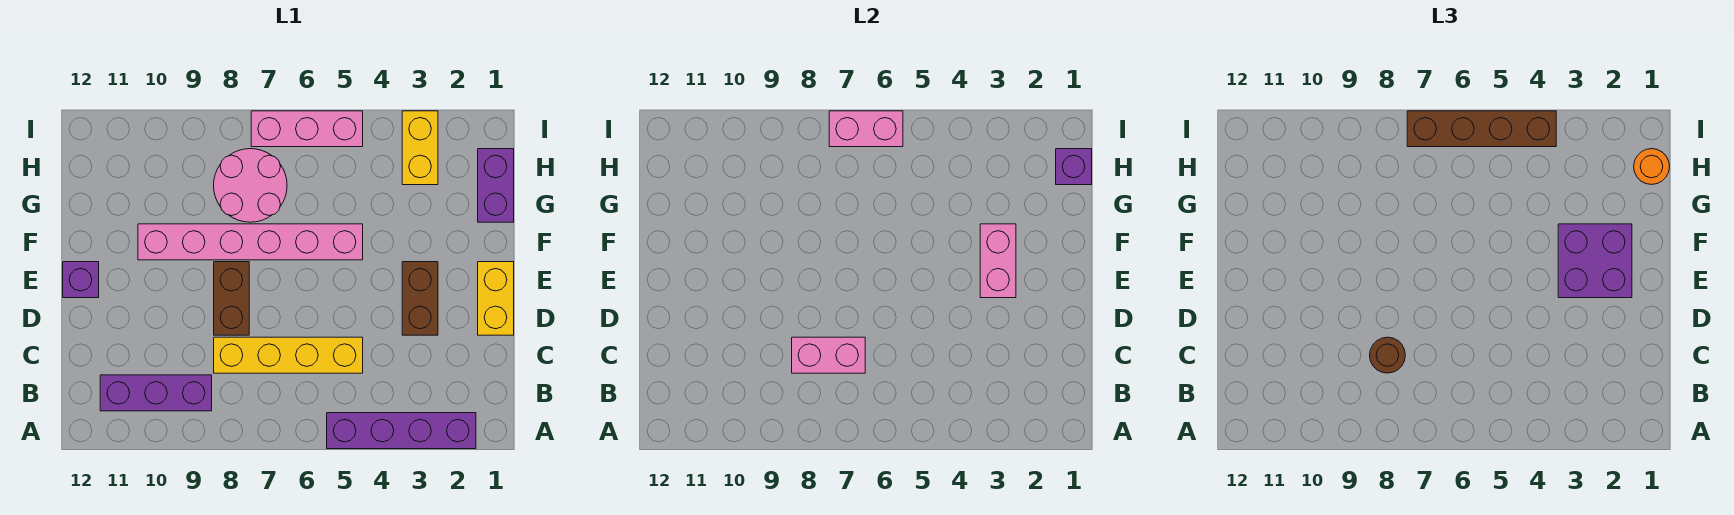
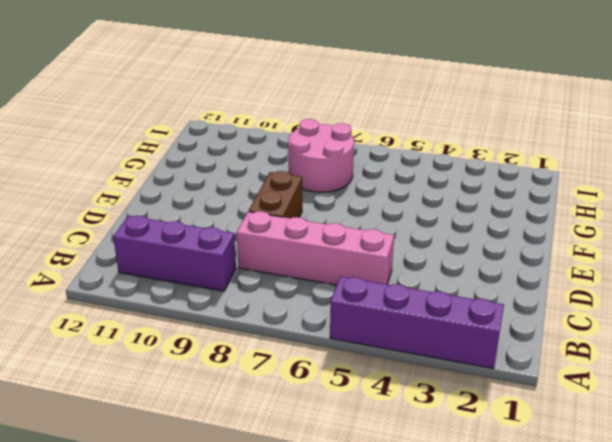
pink 1x4 brick [237,211,394,285] -> yellow 1x4 brick [214,337,363,373]
none -> yellow 1x2 brick [478,262,514,335]
none -> brown 1x2 brick [402,262,438,335]
none -> purple 1x1 brick [63,262,99,298]

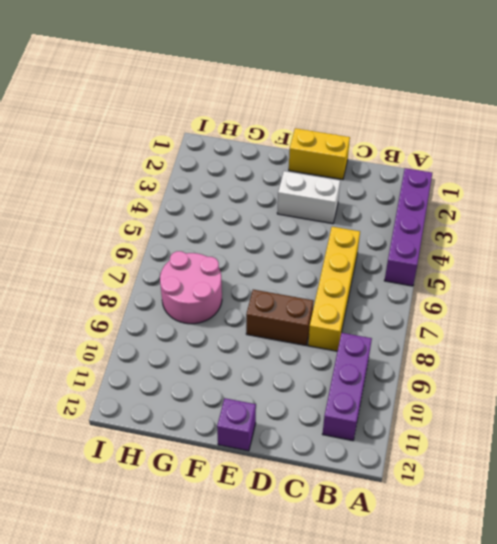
white 1x2 brick [277,171,340,224] -> brown 1x2 brick [402,262,438,335]
none -> pink 1x6 brick [138,224,363,260]
none -> purple 1x2 brick [478,149,514,222]
none -> yellow 1x2 brick [402,111,438,185]

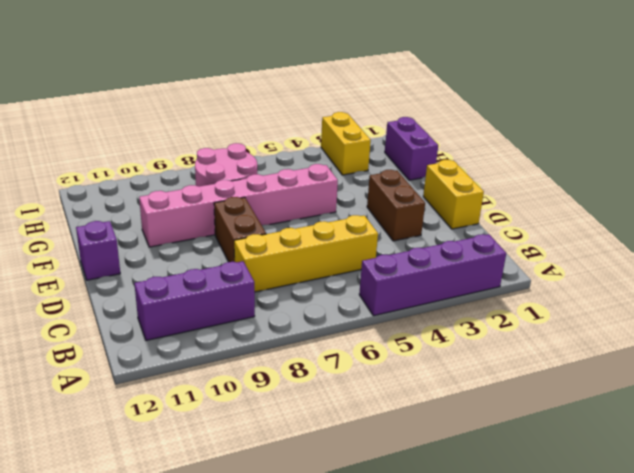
none -> pink 1x3 brick [251,111,363,147]
none -> pink 1x2 brick [792,337,865,373]
none -> pink 1x2 brick [980,224,1016,298]

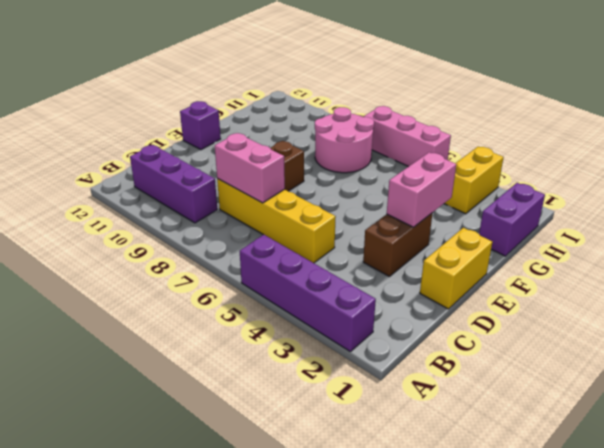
none -> pink 1x6 brick [138,224,363,260]
none -> purple 1x1 brick [1056,149,1092,185]
none -> pink 1x2 brick [829,111,903,147]

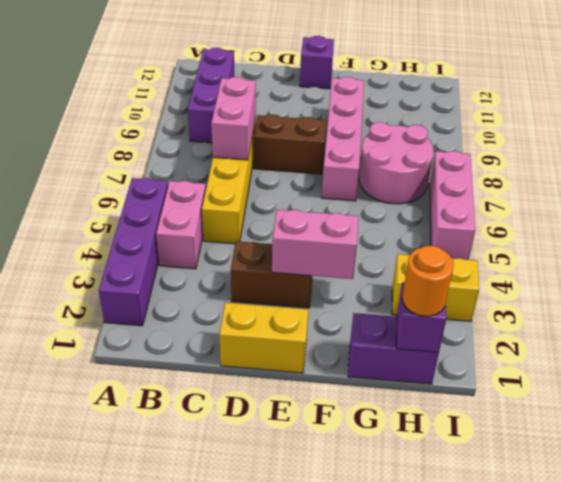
pink 1x2 brick [156,181,206,269] -> pink 1x2 brick moved to [829,111,903,147]
pink 1x4 brick [322,77,364,201] -> pink 1x6 brick [138,224,363,260]
none -> brown 1x1 round brick [1370,337,1405,373]
none -> purple 2x2 brick [1558,224,1632,298]
none -> brown 1x4 brick [1407,111,1556,147]

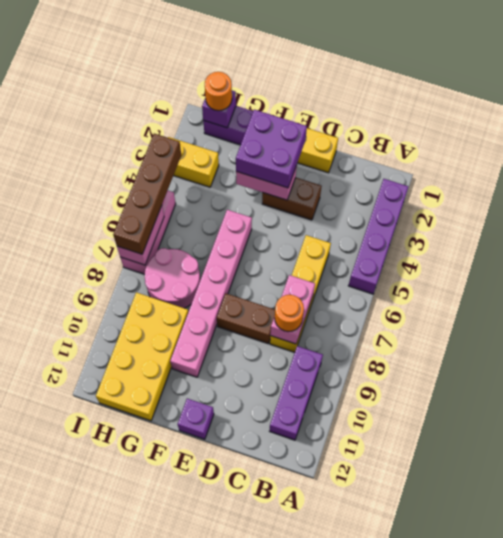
orange 1x1 round brick [275,295,304,332] -> brown 1x1 round brick [1370,337,1405,373]
yellow 2x4 brick [96,292,188,421] -> none

